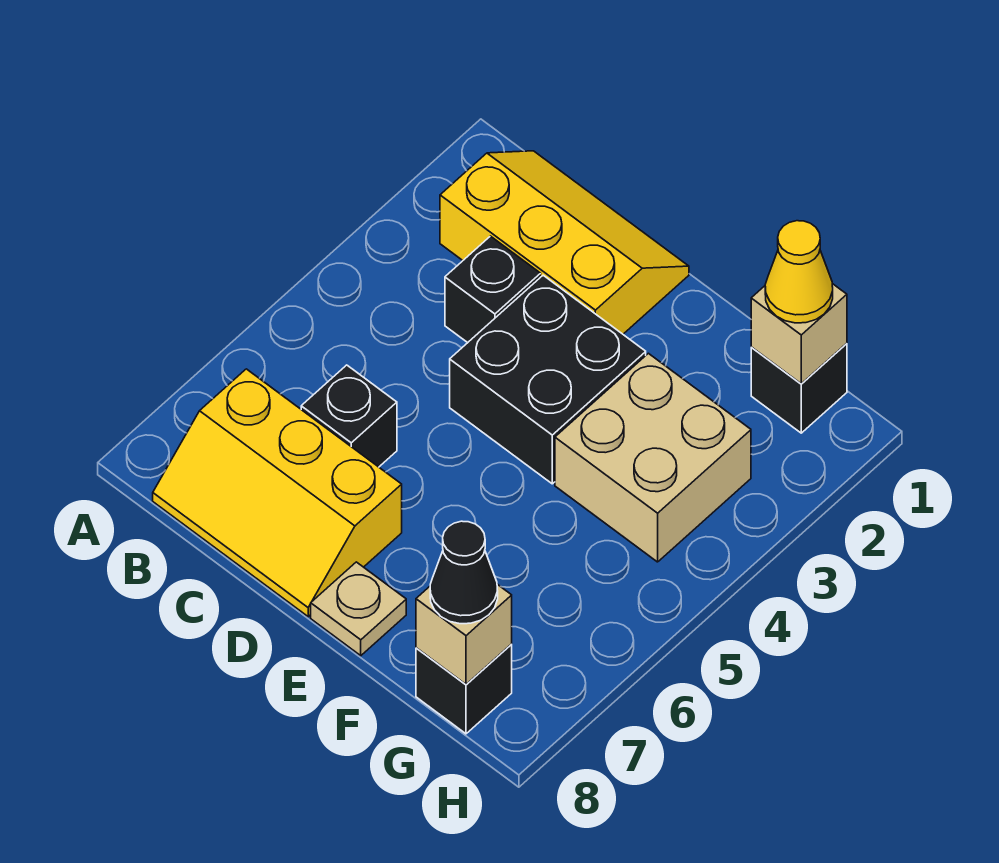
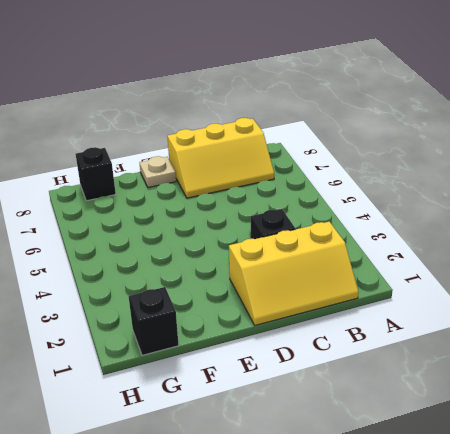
yellow 2x3 slope [167,118,274,198] -> yellow 2x3 slope turned to [153,369,402,617]
none -> black 1x1 brick [301,365,397,467]
none -> black 2x2 brick [450,275,646,484]
none -> tan 2x2 brick [555,353,751,562]

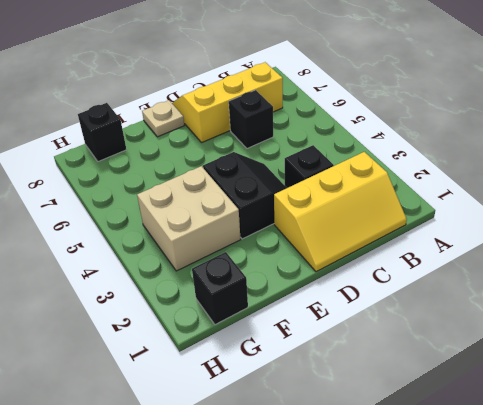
black 2x2 slope [203,152,287,239] -> black 2x2 brick [450,275,646,484]
none -> tan 1x1 brick [751,284,847,384]
none -> tan 1x1 brick [416,584,512,684]
none -> yellow 1x1 cone [765,221,833,323]

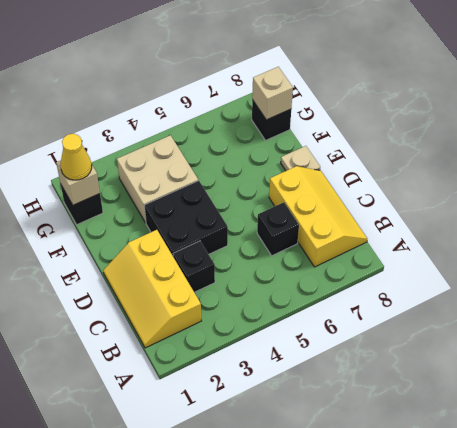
none -> black 1x1 cone [430,521,498,624]

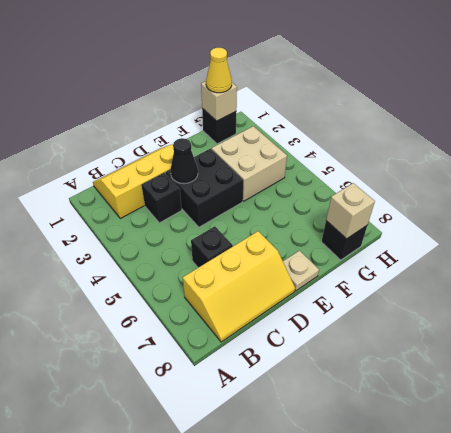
black 1x1 cone [170,138,198,184] -> black 1x1 cone moved to [430,521,498,624]

